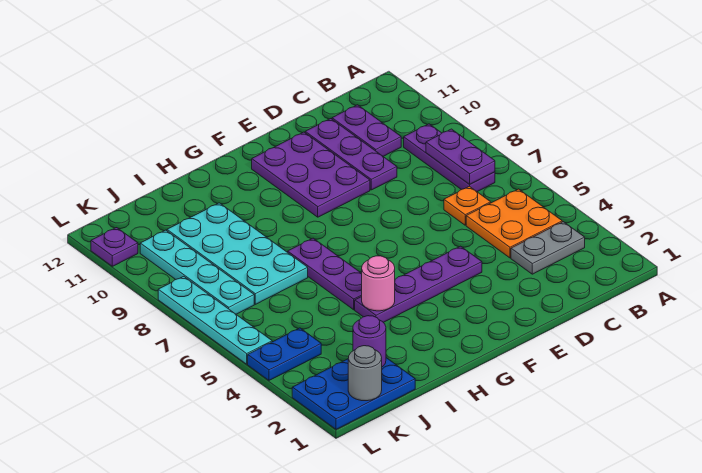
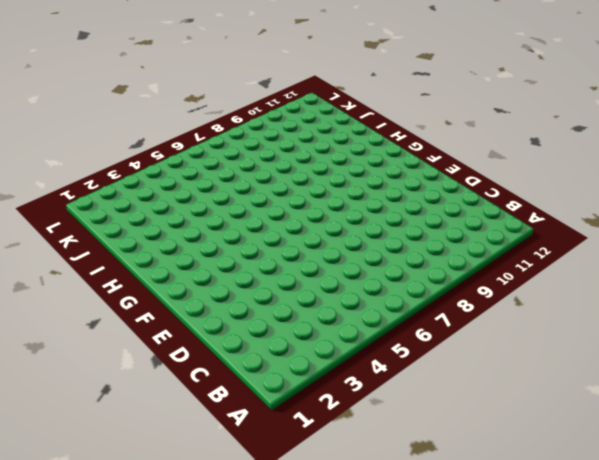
none -> grey 1x2 plate [511,222,585,274]
none -> orange 2x2 plate [466,189,562,258]
none -> purple 1x3 plate [404,124,495,192]

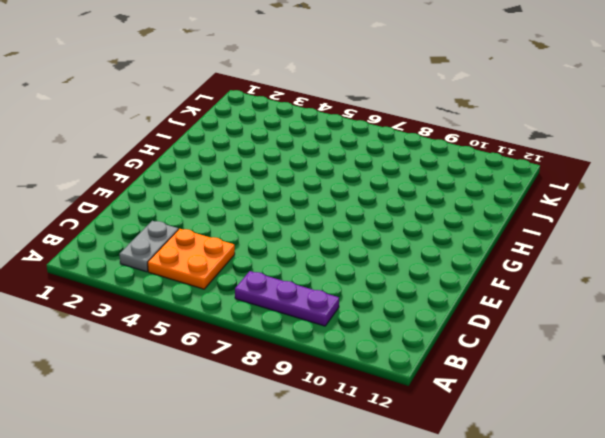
none -> orange 1x1 plate [444,186,491,225]
none -> purple 1x2 plate [332,105,401,157]
none -> purple 1x3 plate [305,119,397,190]

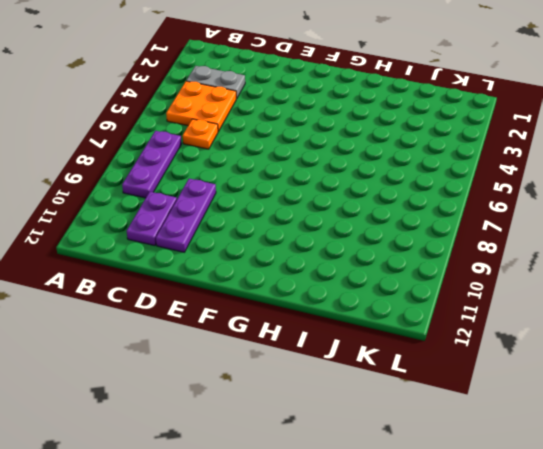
none -> purple 1x4 plate [355,246,482,322]
none -> purple 2x3 plate [252,132,370,217]
none -> purple 1x3 plate [288,238,362,310]

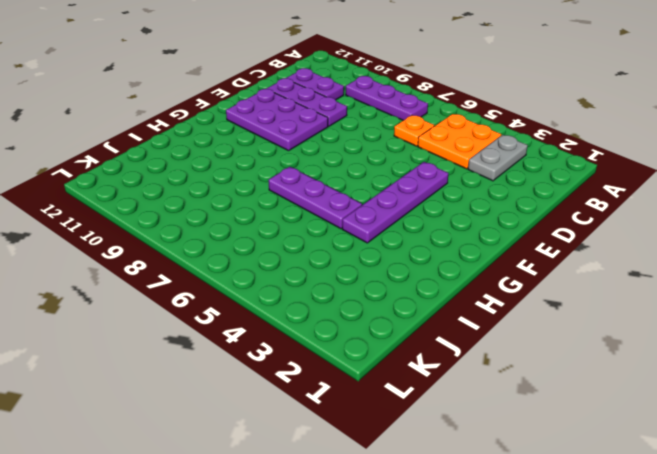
none -> cyan 2x4 plate [167,203,308,304]
none -> blue 2x3 plate [292,358,415,429]
none -> blue 1x2 plate [248,328,321,380]

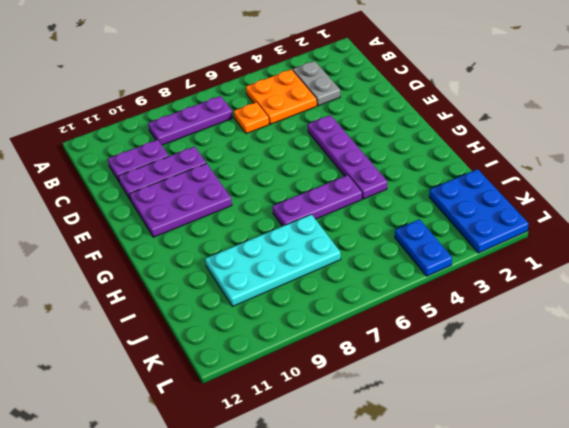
none -> cyan 1x4 plate [140,230,254,314]
none -> cyan 1x4 plate [158,276,272,364]
none -> purple 1x1 plate [91,228,138,266]

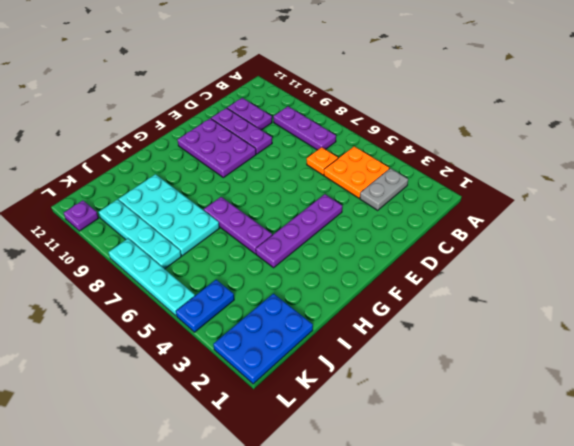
none -> purple 1x2 plate [426,129,495,184]
none -> pink 1x1 round brick [362,256,395,311]
none -> purple 1x1 round brick [353,316,386,367]

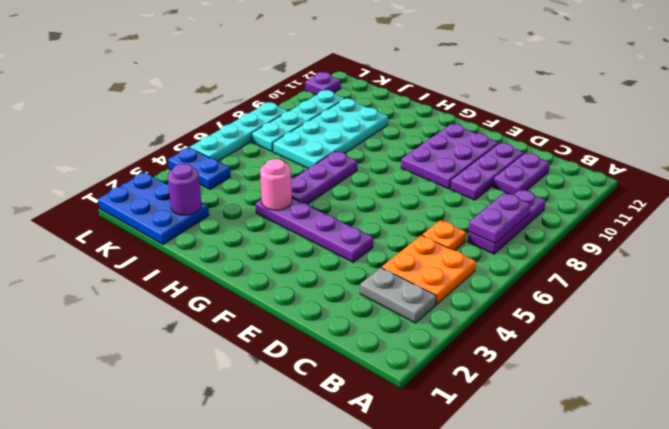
none -> grey 1x1 round brick [348,346,382,401]

